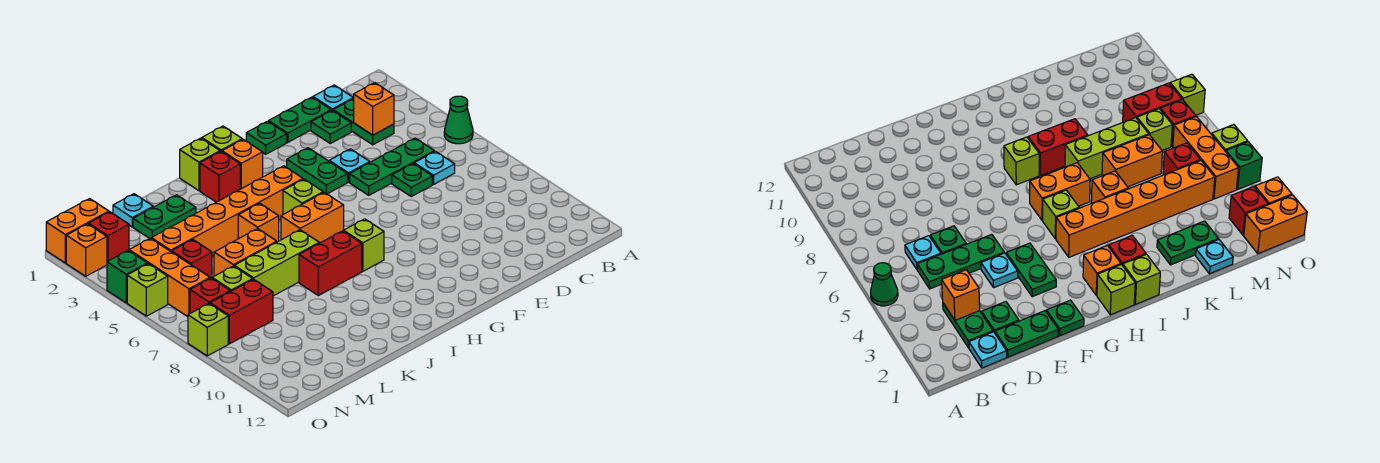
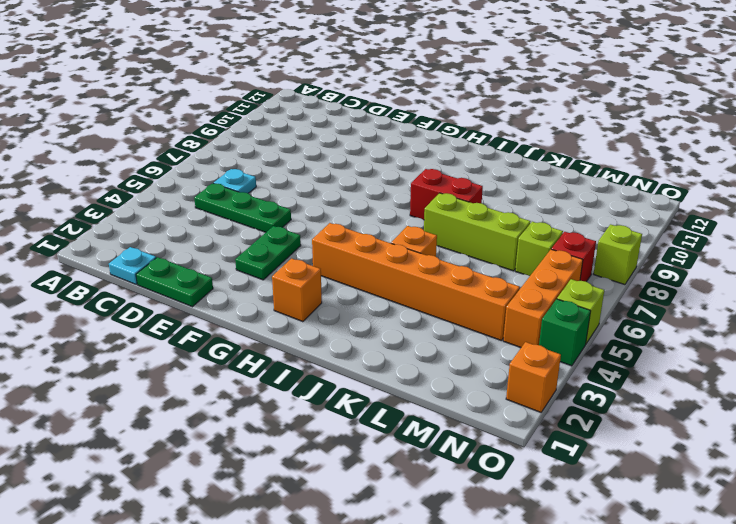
none -> green 1x1 cone [444,96,473,144]
none -> green 1x2 plate [333,99,394,145]
none -> green 1x1 plate [311,110,351,143]
none -> green 1x1 plate [392,164,432,197]

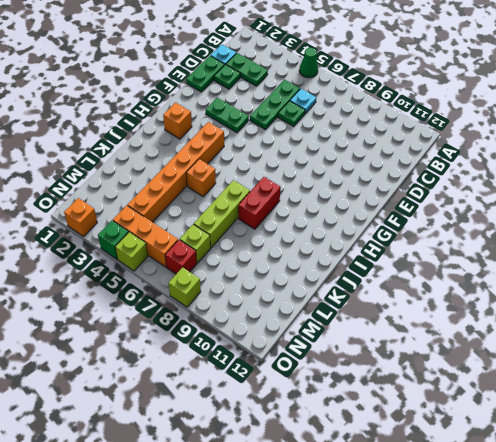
none -> cyan 1x1 plate [329,149,370,182]
none -> green 1x1 plate [246,121,287,154]
none -> lime 1x1 brick [202,126,242,152]
none -> lime 1x1 brick [283,179,323,214]

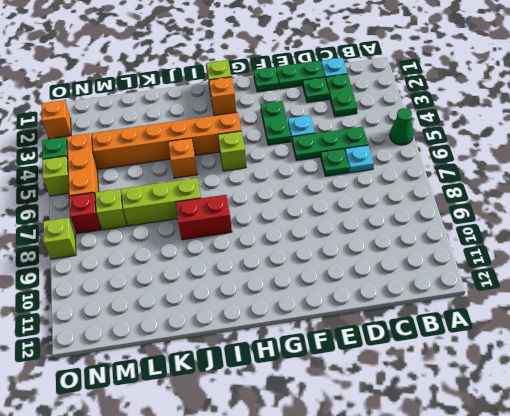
none -> orange 1x2 brick [281,192,344,243]
none -> lime 1x1 brick [344,219,384,271]
none -> lime 1x1 brick [180,138,220,191]
none -> red 1x1 brick [200,152,240,202]

